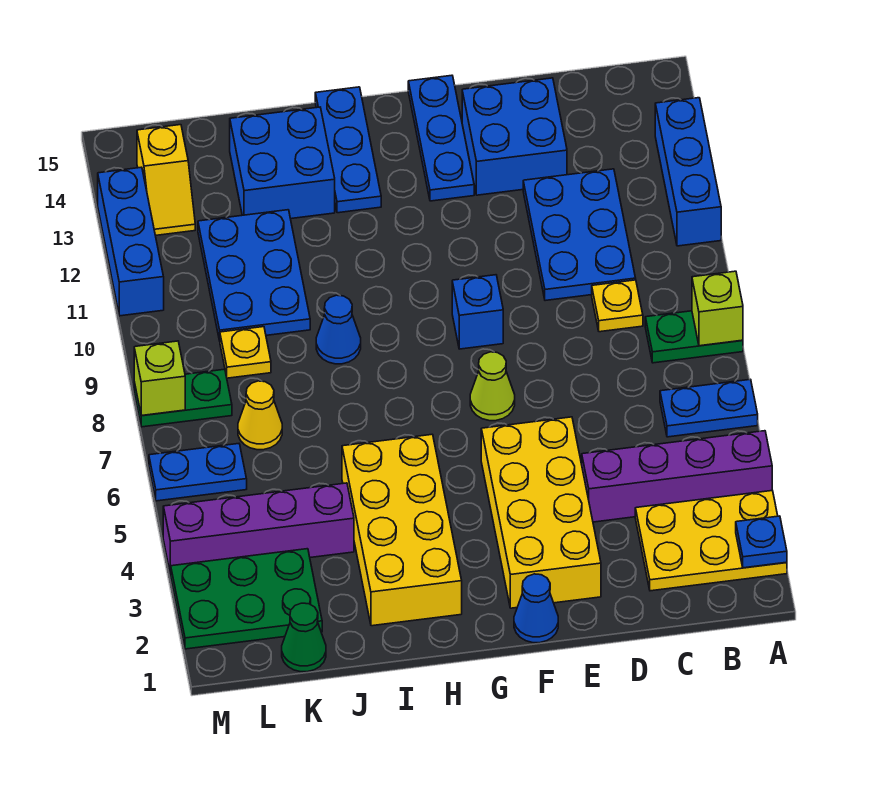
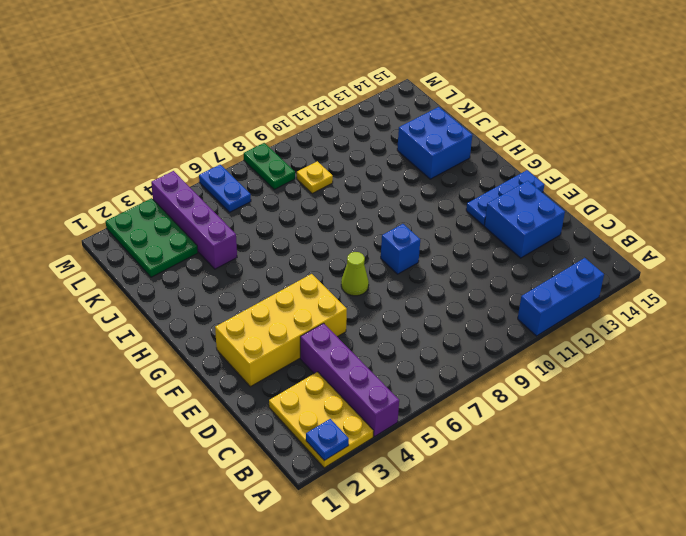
none -> blue 1x2 plate [660,379,758,437]
none -> green 1x2 plate [645,311,743,363]
none -> yellow 1x1 plate [592,280,643,332]
none -> blue 2x3 plate [523,169,636,301]

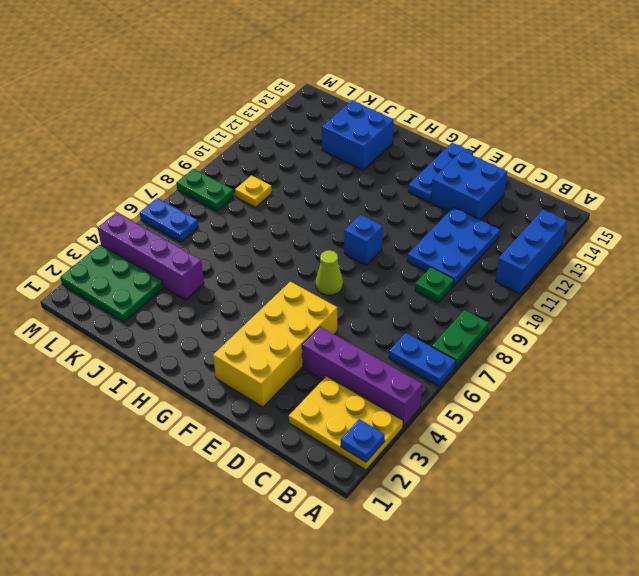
green 1x2 plate [432,310,489,367] -> green 1x2 plate turned to [645,311,743,363]
green 1x1 plate [415,267,454,303] -> yellow 1x1 plate [592,280,643,332]
none -> blue 1x1 cone [514,574,558,643]
none -> yellow 2x4 brick [342,434,462,626]
none -> blue 1x3 plate [315,87,381,213]
none -> blue 1x1 cone [316,295,361,364]

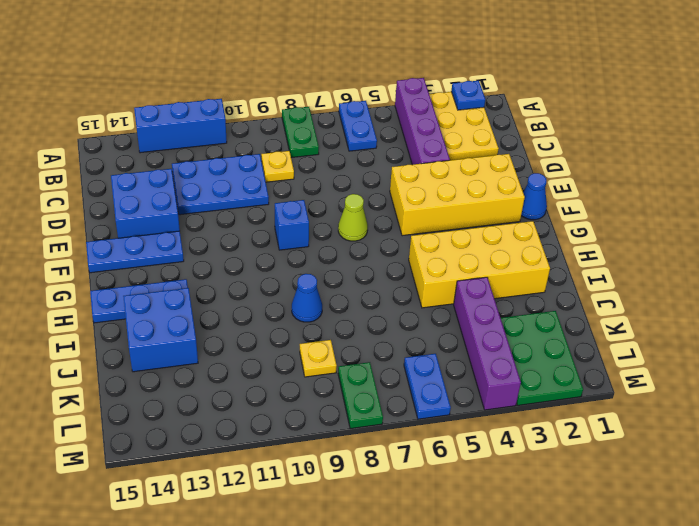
none -> blue 2x3 plate [198,210,310,341]
none -> green 1x1 cone [282,603,326,672]
none -> yellow 1x1 cone [238,381,282,450]
none -> yellow 1x2 slope [137,125,195,236]

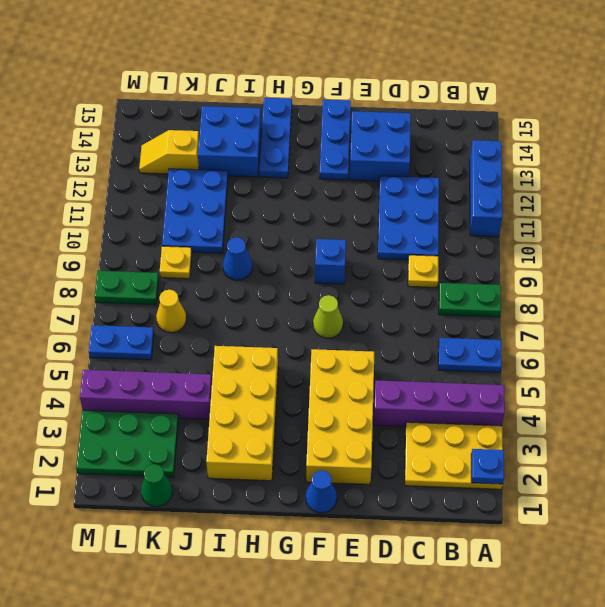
yellow 1x2 slope [139,130,199,174] -> yellow 1x2 slope turned to [137,125,195,236]
none -> blue 1x3 brick [98,167,164,316]
none -> lime 1x1 brick [692,271,743,346]
none -> lime 1x1 brick [134,341,185,416]

